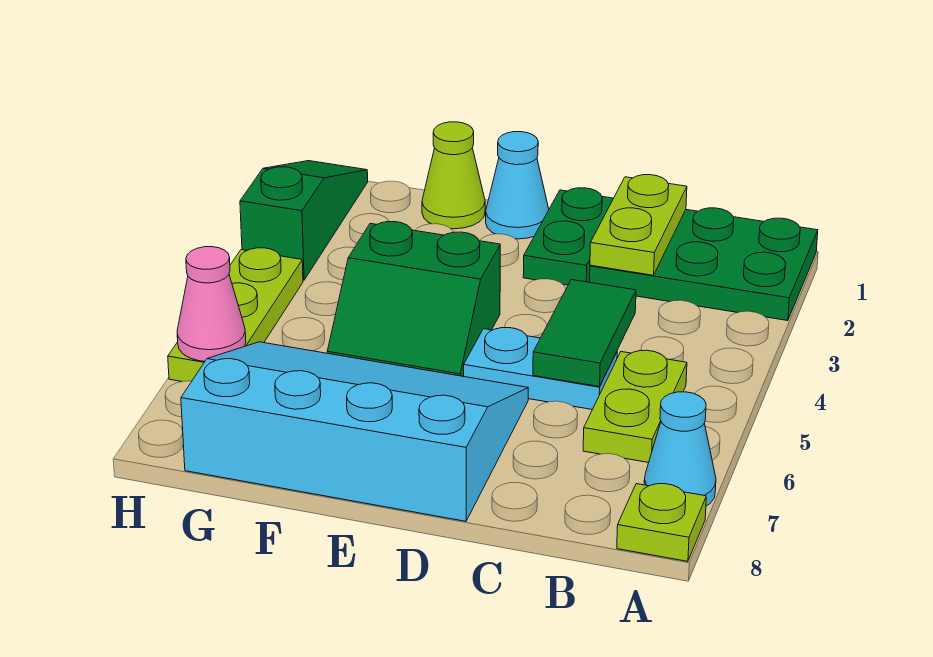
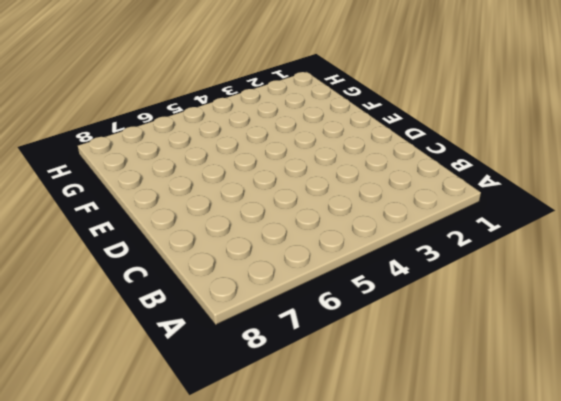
none -> green 2x3 plate [590,208,818,321]
none -> cyan 1x1 cone [644,392,716,506]
none -> lime 1x1 plate [617,484,706,561]

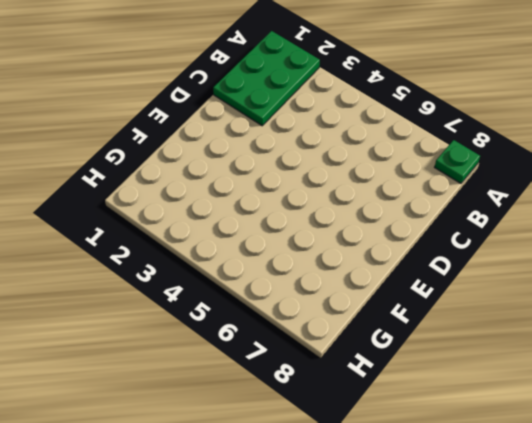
green 1x1 plate [435,140,480,183] -> lime 1x1 plate [617,484,706,561]
none -> cyan 1x1 cone [644,392,716,506]
none -> lime 1x2 plate [583,350,687,463]
none -> cyan 1x2 plate [464,328,617,410]

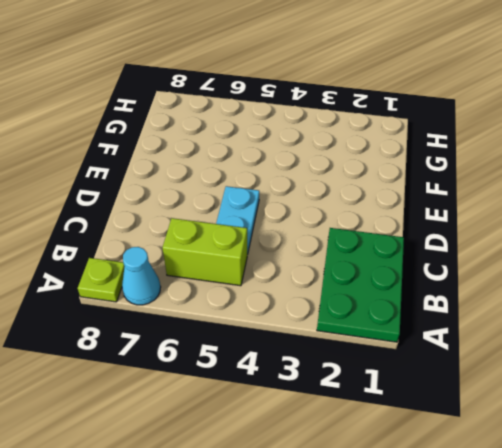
lime 1x2 brick [163,218,247,286] -> lime 1x2 plate [583,350,687,463]
none -> green 1x2 plate [523,188,613,285]
none -> cyan 3x4 slope [181,342,528,521]
none -> cyan 1x1 cone [486,132,549,239]

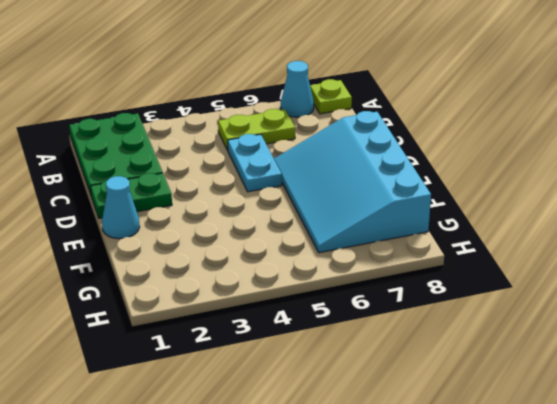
none -> green 2x2 slope [327,222,500,376]
none -> lime 1x1 cone [422,122,485,229]
none -> green 1x3 slope [240,161,368,280]

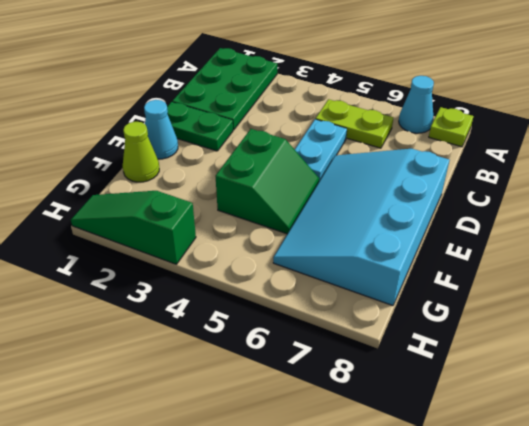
none -> lime 1x3 plate [168,248,303,382]
none -> lime 1x2 plate [590,175,687,275]
none -> green 1x2 tile [533,280,636,387]

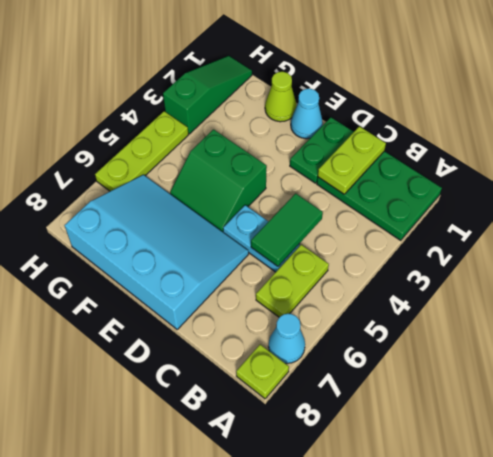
none -> pink 1x1 cone [177,247,246,361]

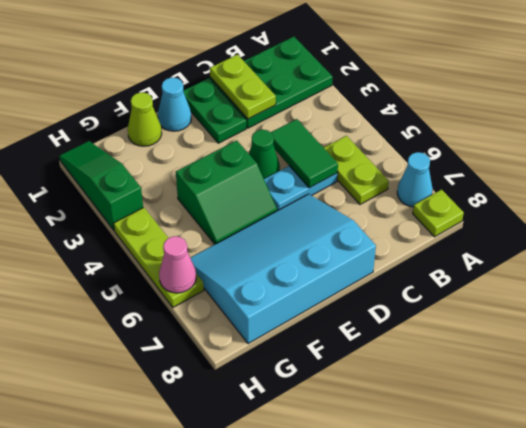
green 1x1 cone [249,130,280,179] -> none

